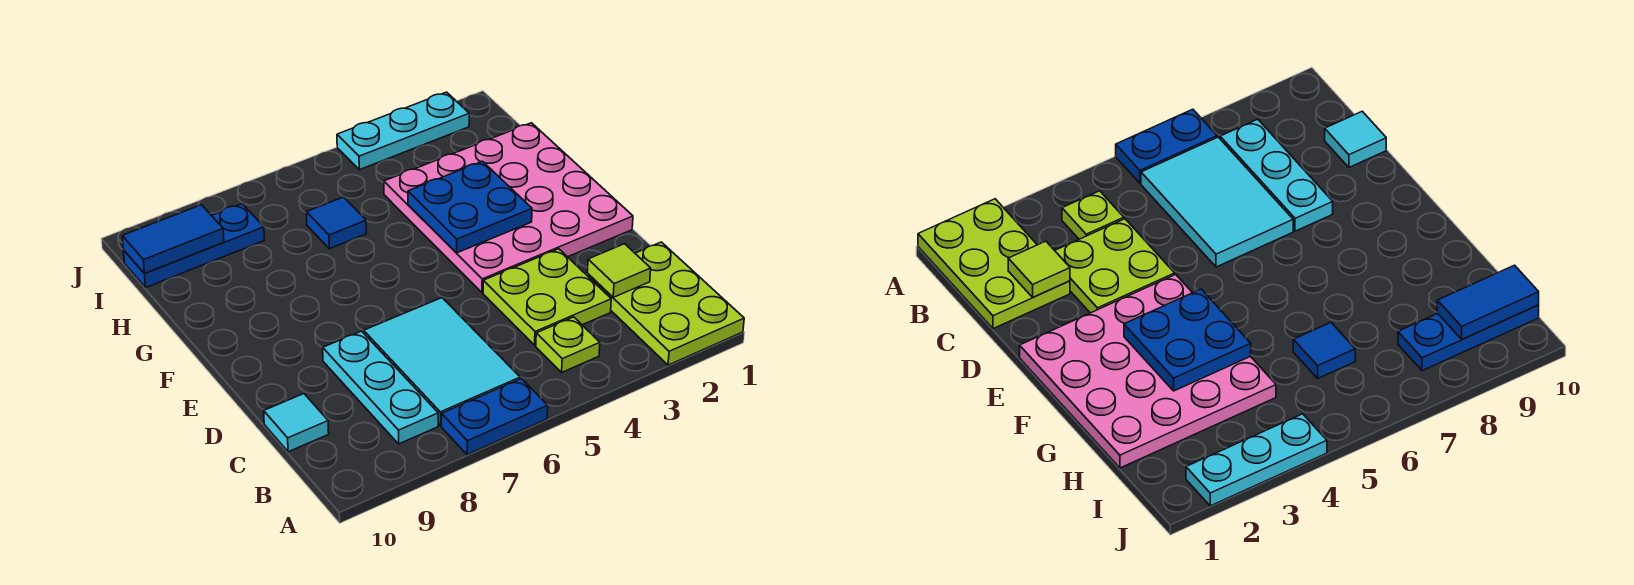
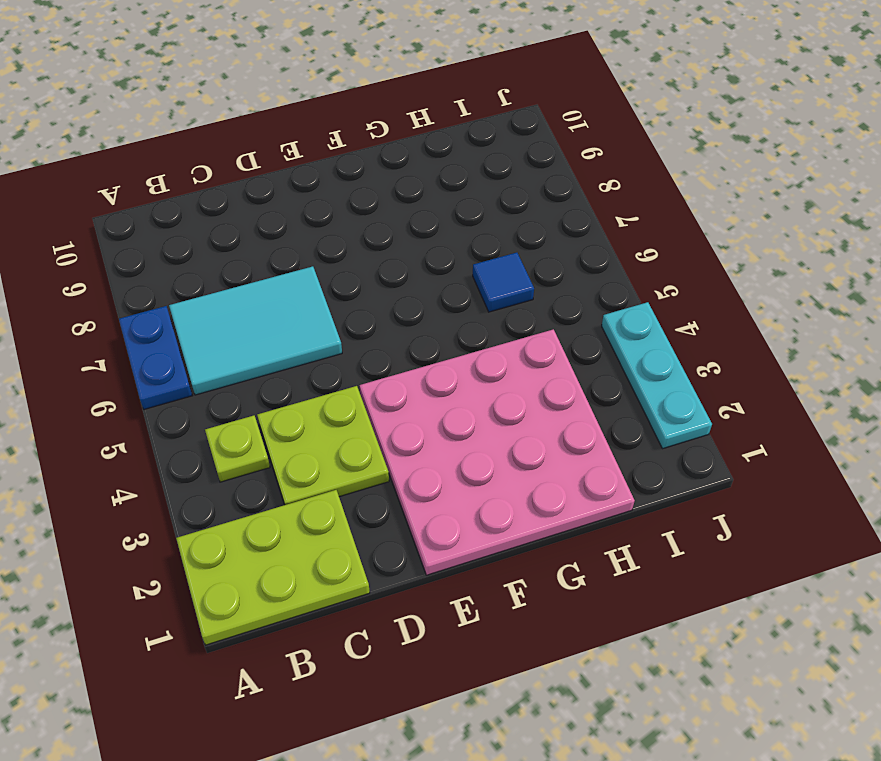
none -> cyan 1x3 plate [323,331,438,444]
none -> cyan 1x1 tile [264,394,329,452]
none -> blue 1x3 plate [123,204,264,287]

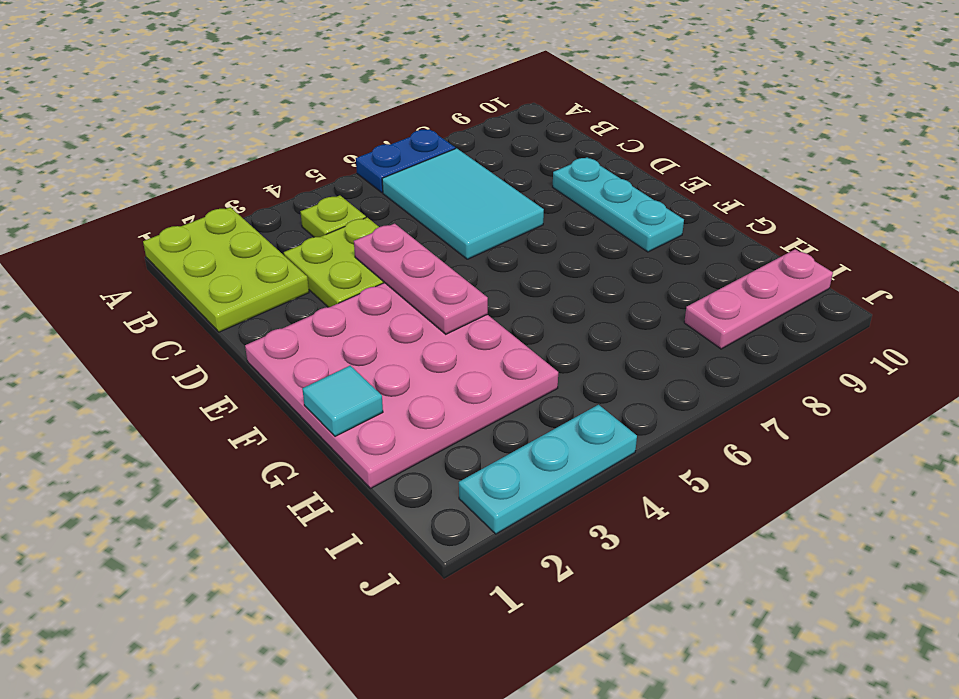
pink 1x3 plate [354,224,488,334] -> blue 2x2 plate [408,161,532,253]
cyan 1x3 plate [553,157,684,252] -> cyan 1x3 plate moved to [323,331,438,444]
cyan 1x1 tile [302,366,383,436] -> cyan 1x1 tile moved to [264,394,329,452]
pink 1x3 plate [684,249,833,349] -> blue 1x3 plate [123,204,264,287]
none -> blue 1x1 tile [306,197,366,249]
none -> lime 1x1 tile [587,244,651,297]
none -> blue 1x2 tile [122,205,224,273]

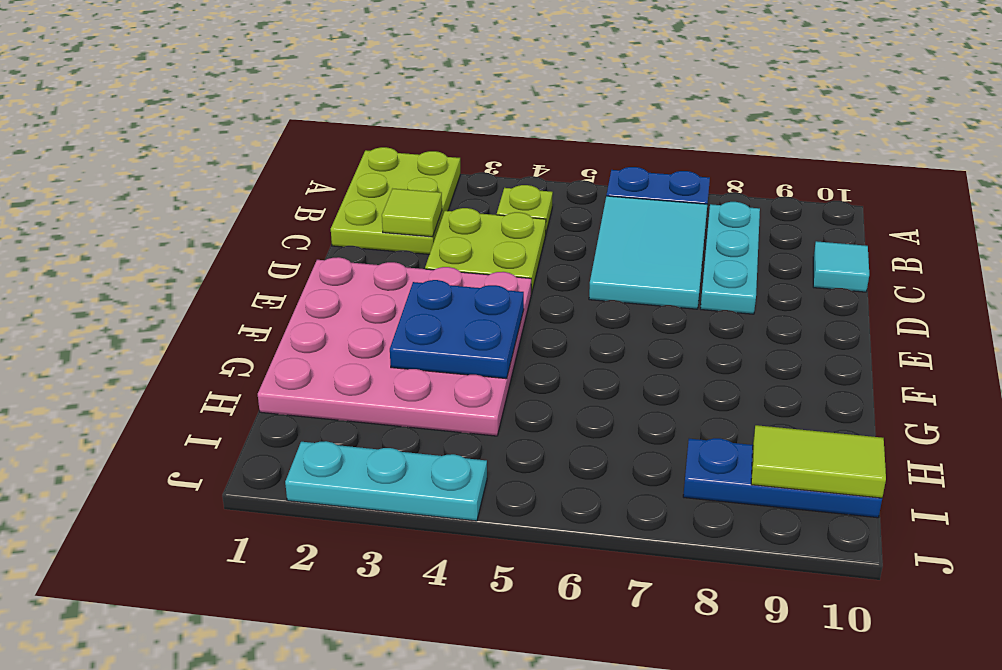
lime 1x2 tile [751,425,886,498] -> blue 1x2 tile [122,205,224,273]
none -> blue 1x1 tile [306,197,366,249]

